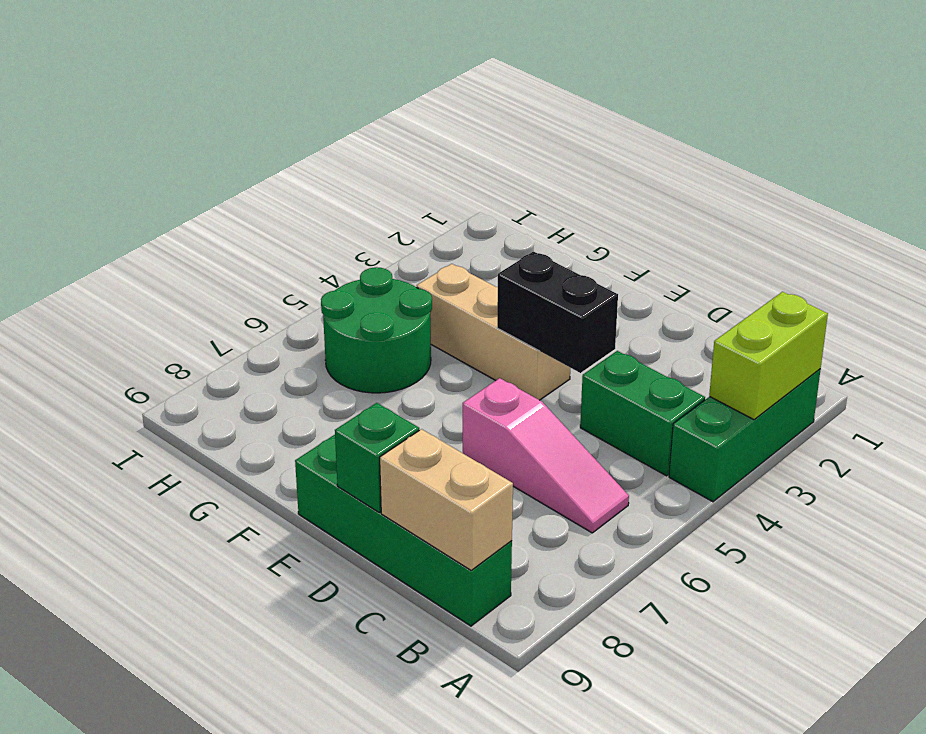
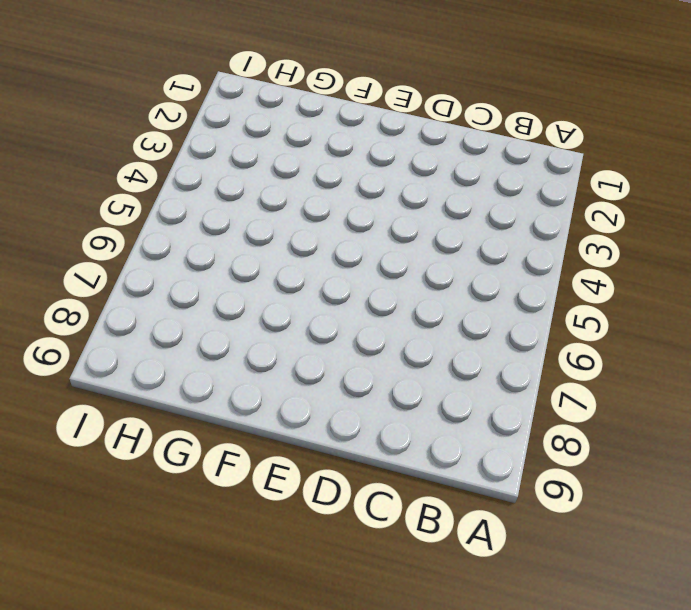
none -> green 1x3 brick [669,369,821,502]
none -> green 1x2 brick [580,351,705,476]

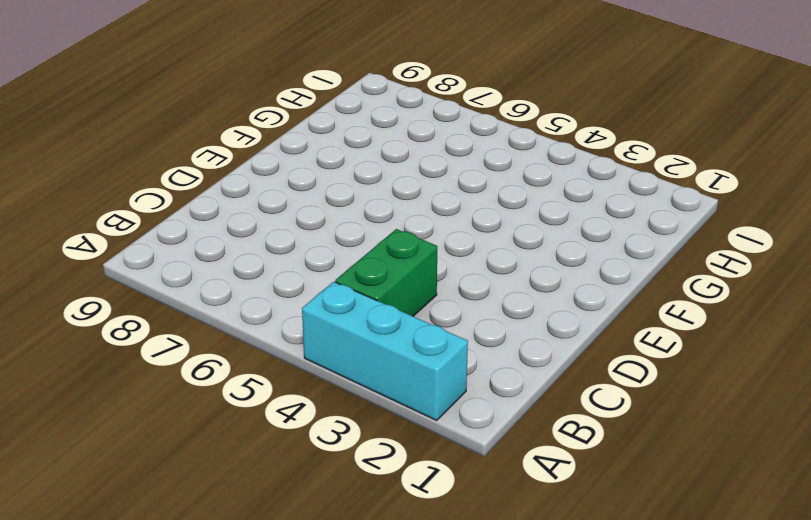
cyan 1x3 brick [302,282,468,420] -> green 1x3 brick [669,369,821,502]
none -> pink 1x3 slope [463,378,629,533]
none -> green 1x4 brick [295,435,512,626]

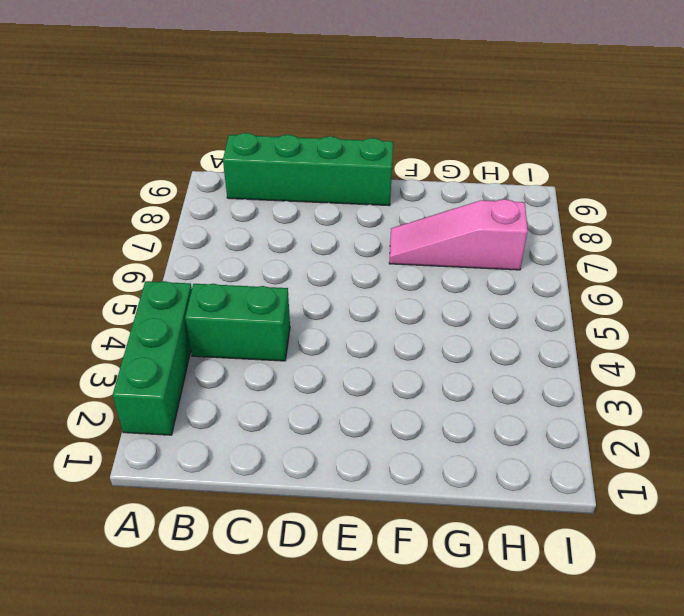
pink 1x3 slope [389,199,528,270] -> pink 1x3 slope moved to [463,378,629,533]
none -> tan 1x3 brick [417,264,570,400]
none -> green 2x2 round brick [321,267,432,393]

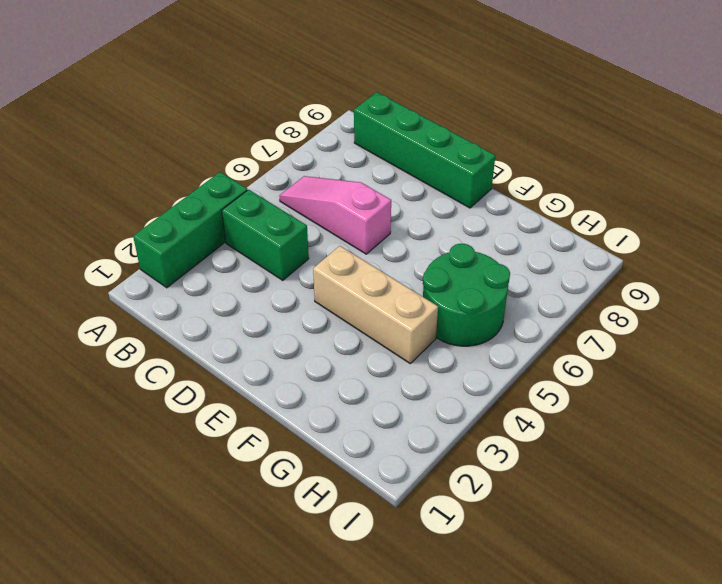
none -> lime 1x2 brick [709,292,828,420]
none -> tan 1x2 brick [380,429,513,570]

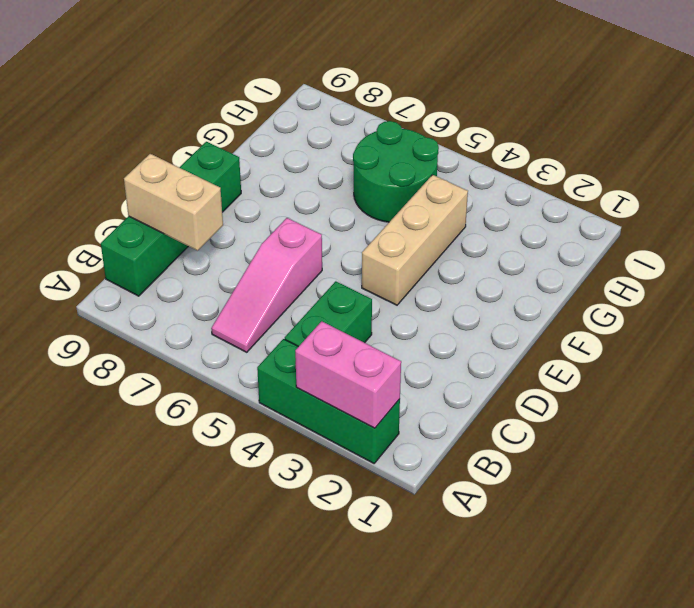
pink 1x2 brick [295,321,401,428] -> lime 1x2 brick [709,292,828,420]
tan 1x2 brick [124,154,223,251] -> tan 1x2 brick turned to [380,429,513,570]
none -> black 1x2 brick [497,251,618,373]
none -> green 1x1 brick [335,403,419,512]

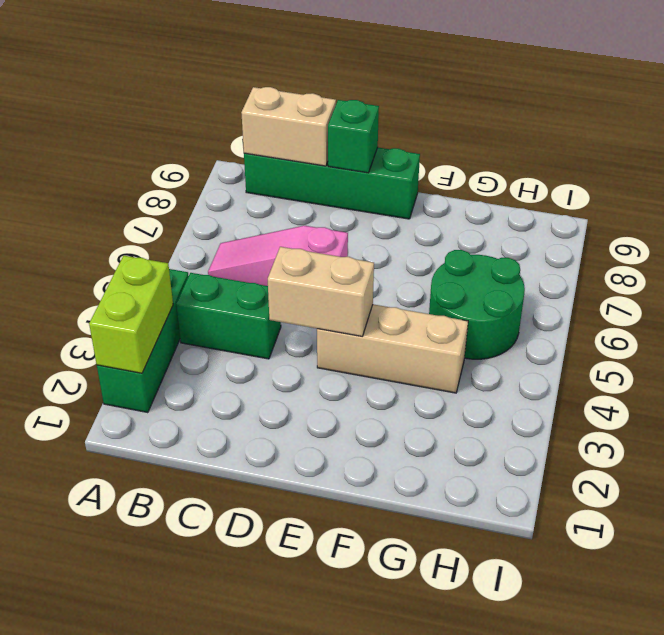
tan 1x2 brick [268,247,374,336] -> black 1x2 brick [497,251,618,373]

